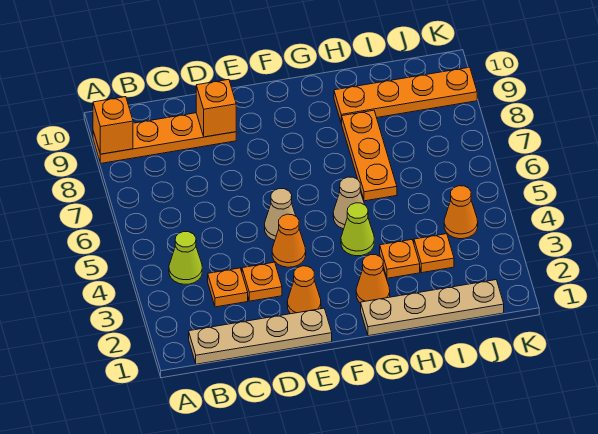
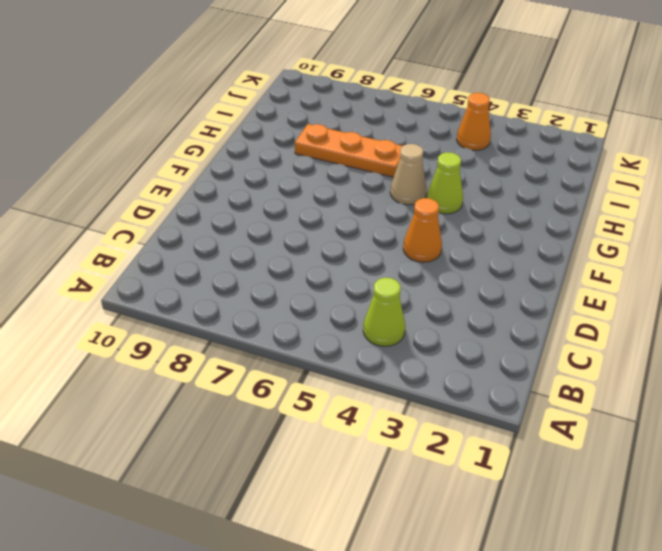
none -> orange 1x4 plate [93,113,236,163]
none -> tan 1x4 plate [189,308,332,364]
none -> orange 1x1 plate [208,268,248,307]

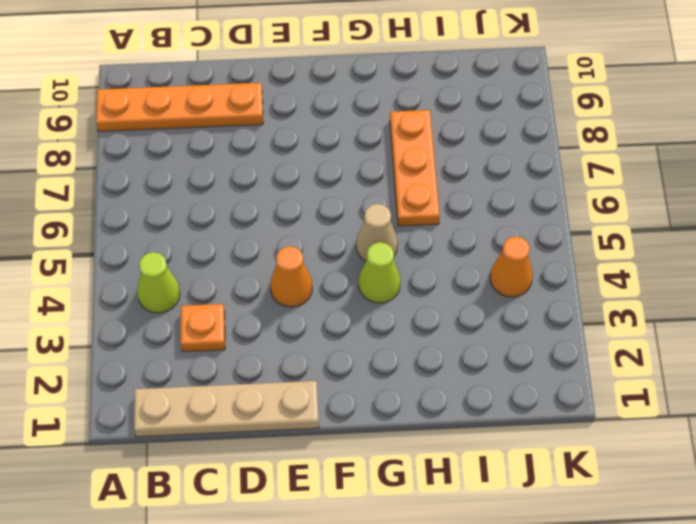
none -> orange 1x1 plate [242,262,282,301]
none -> orange 1x1 cone [287,266,321,314]
none -> tan 1x1 cone [265,189,296,240]

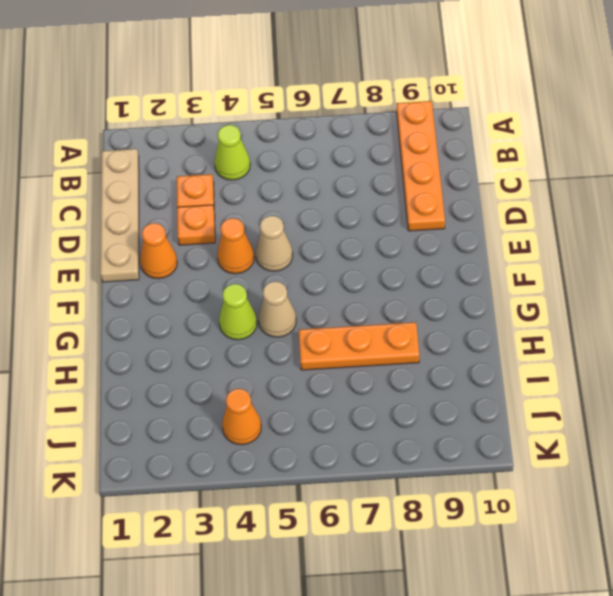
none -> tan 1x4 plate [361,280,504,336]
none -> orange 1x1 cone [356,255,390,303]
none -> orange 1x1 plate [380,240,420,278]

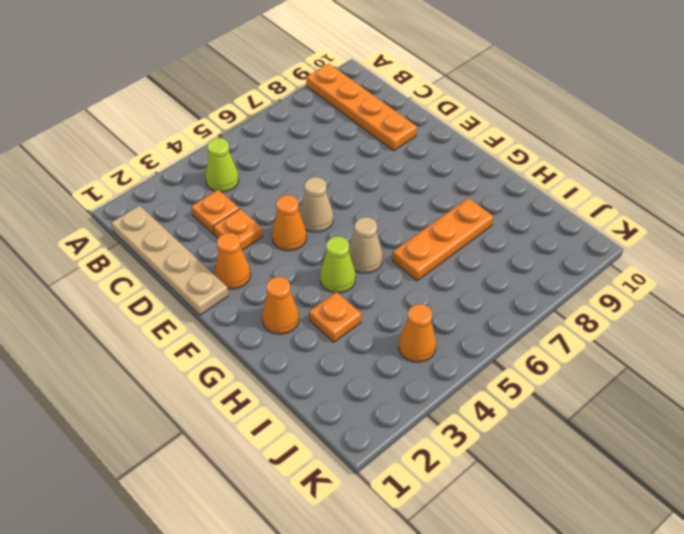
none -> tan 1x4 plate [361,280,504,336]
none -> orange 1x4 plate [334,67,477,123]
none -> orange 1x1 plate [414,234,454,273]

